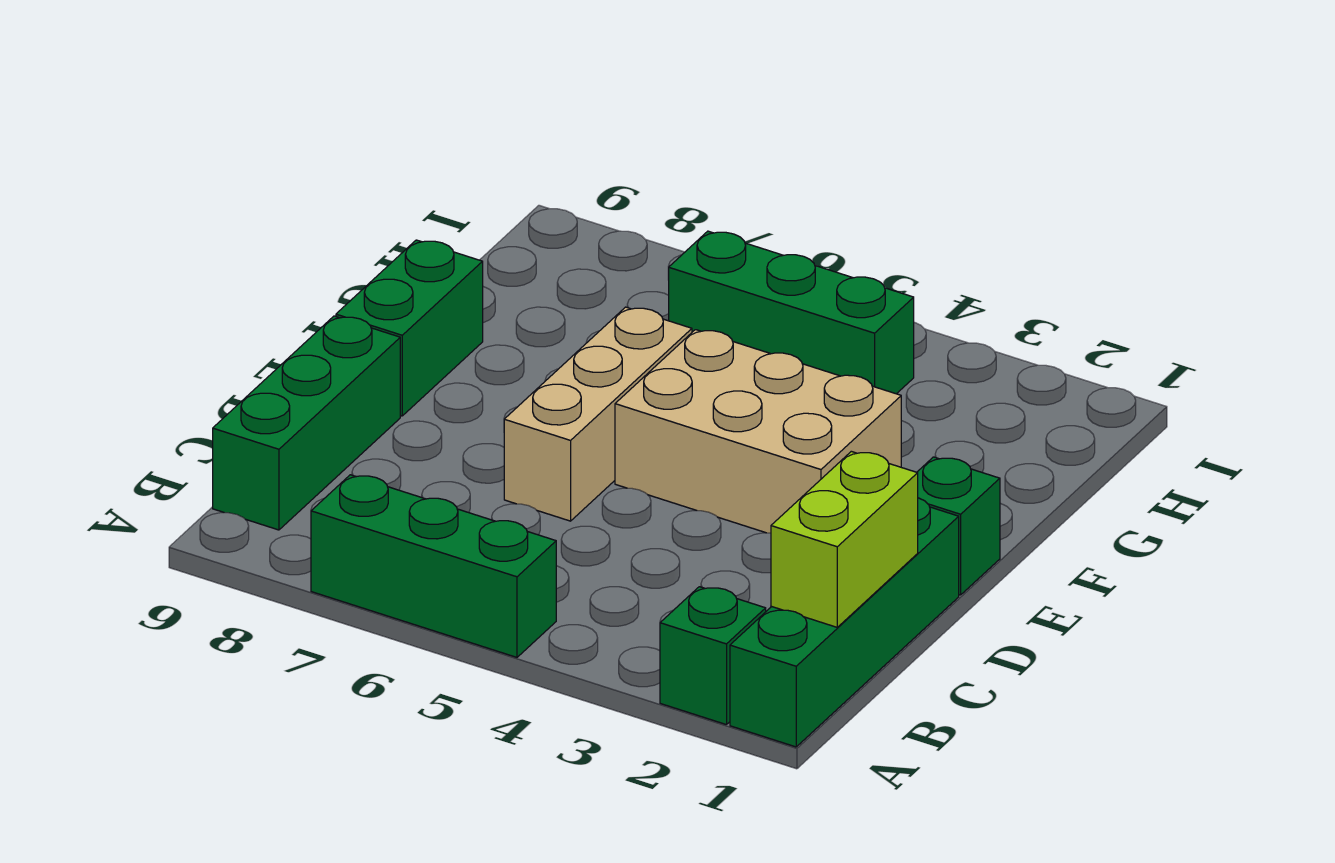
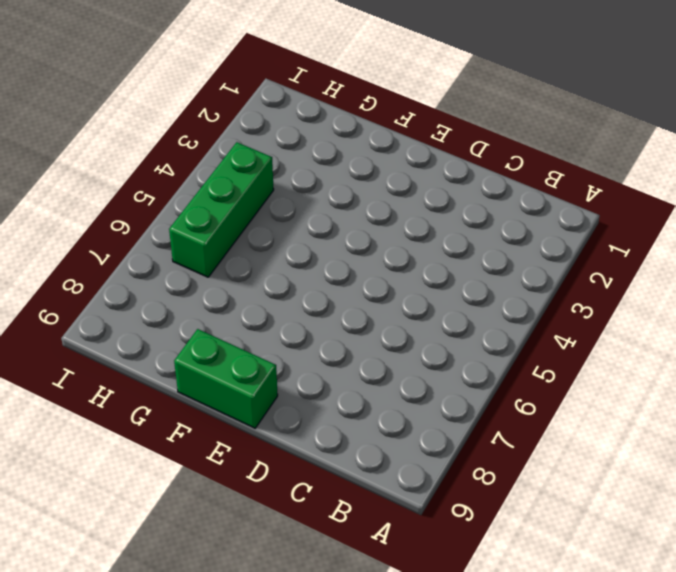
none -> green 1x4 brick [730,498,959,747]
none -> green 1x1 brick [660,587,766,725]

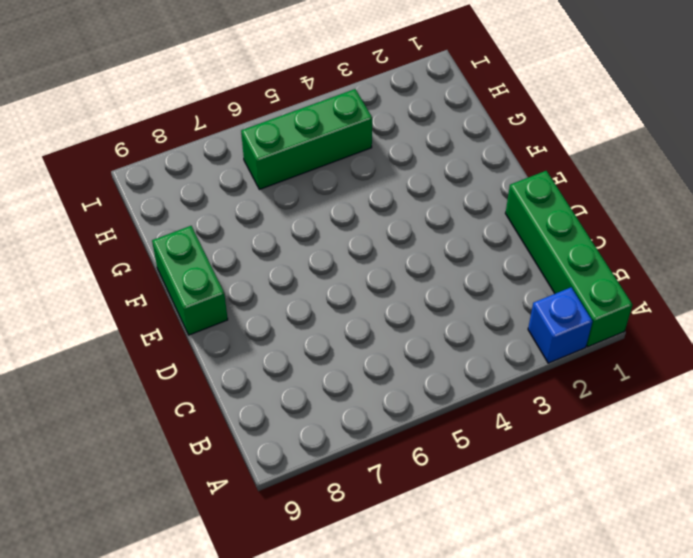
blue 1x1 brick [528,287,593,363] -> green 1x1 brick [660,587,766,725]
none -> green 1x3 brick [311,475,556,657]
none -> green 1x3 brick [213,316,400,530]

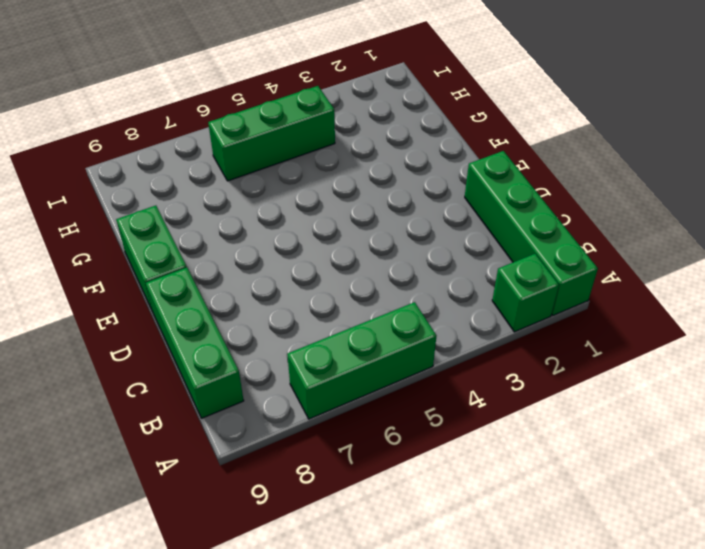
none -> tan 1x3 brick [504,307,692,521]
none -> green 1x1 brick [917,457,1000,595]

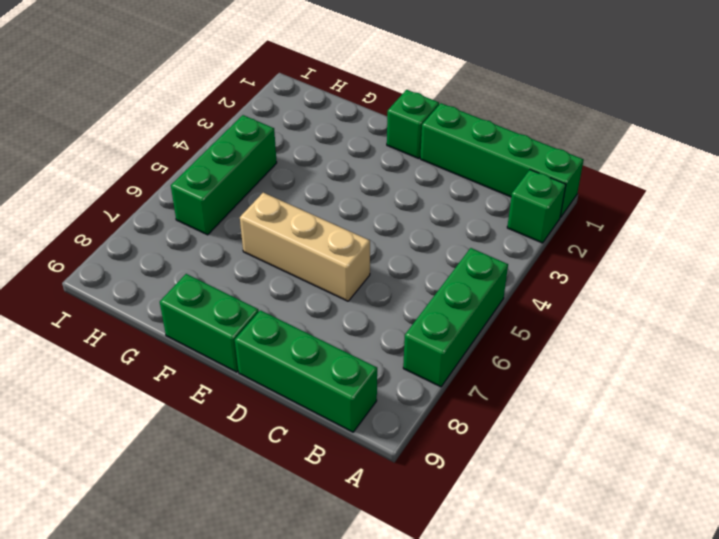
none -> tan 2x3 brick [615,330,901,533]
none -> lime 1x2 brick [771,451,918,627]

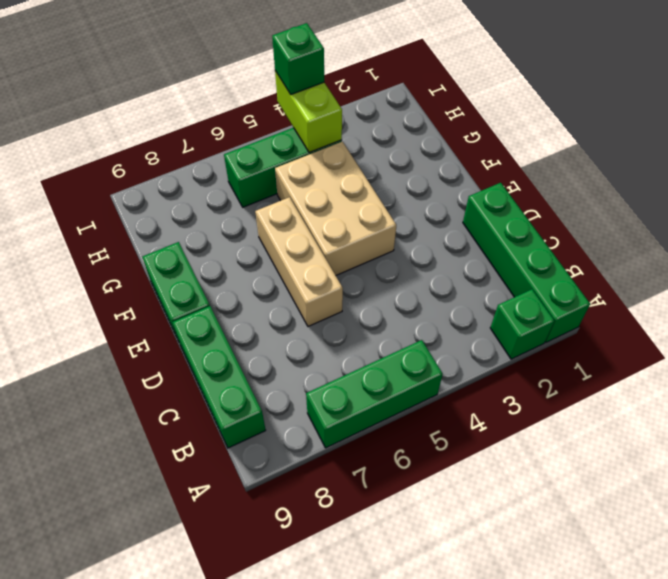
tan 2x3 brick [275,142,396,275] -> tan 2x3 brick turned to [615,330,901,533]
lime 1x2 brick [275,71,342,153] -> lime 1x2 brick moved to [771,451,918,627]
green 1x1 brick [272,23,324,94] -> green 1x1 brick moved to [917,457,1000,595]

